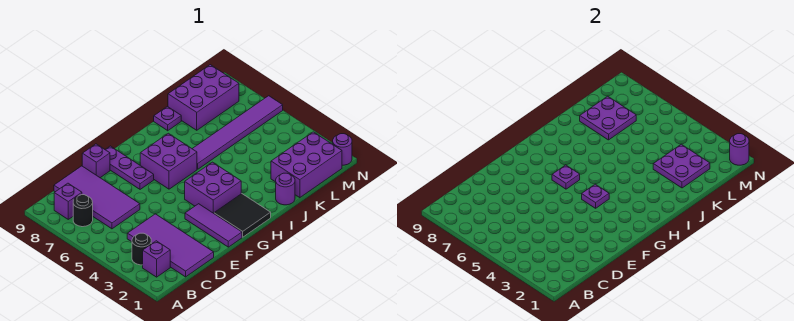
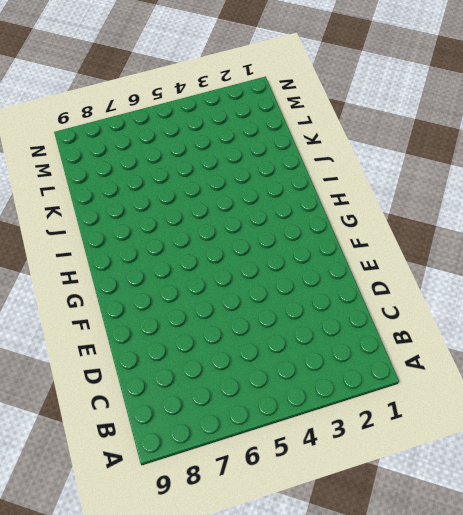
none -> purple 1x1 brick [143,241,170,277]
none -> black 1x1 round brick [132,233,151,265]
none -> black 1x1 round brick [73,195,93,227]

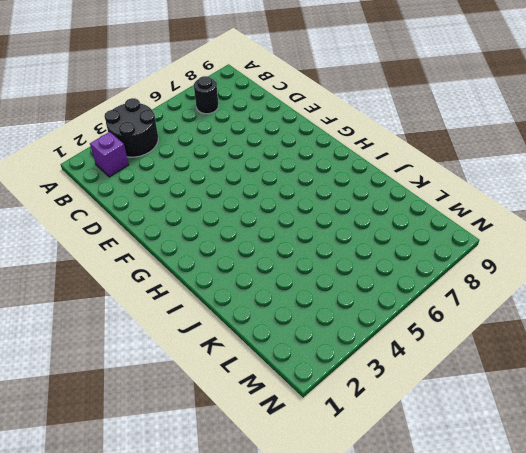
black 2x2 round brick [104,98,158,157] -> black 1x1 round brick [132,233,151,265]
none -> purple 1x1 brick [54,183,82,219]
none -> purple 2x4 tile [127,214,214,277]
none -> purple 2x4 tile [54,166,140,229]

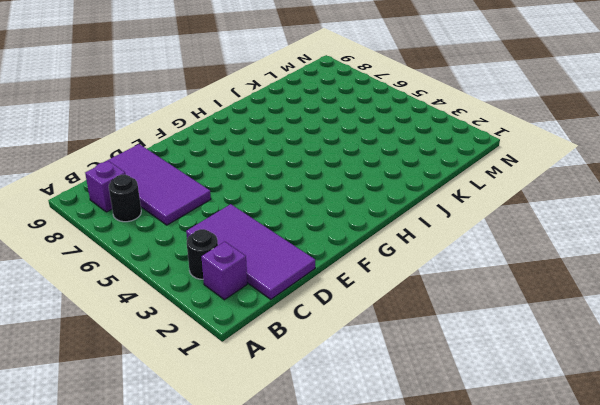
none -> purple 1x1 brick [82,144,110,178]
none -> purple 1x3 tile [185,204,242,247]
none -> purple 1x3 plate [105,146,154,189]

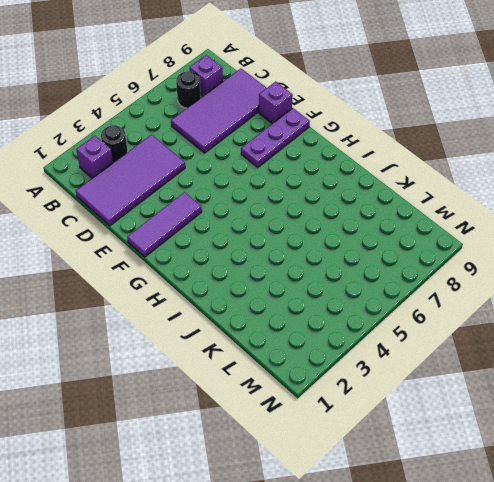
none -> black 2x2 tile [214,194,271,237]
none -> purple 2x2 brick [185,162,241,213]
none -> purple 2x2 brick [140,133,197,189]

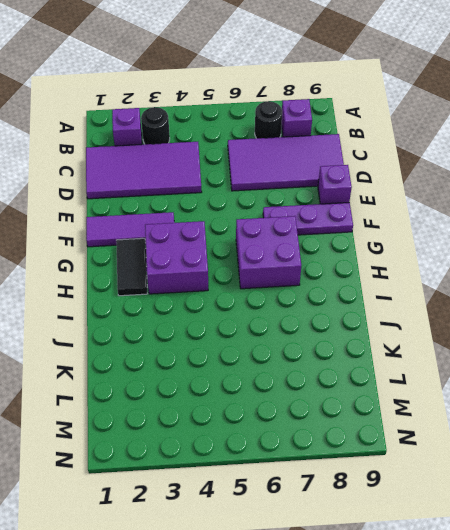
black 1x2 tile [116,238,147,296] -> black 2x2 tile [214,194,271,237]
none -> purple 1x6 tile [192,96,283,169]
none -> purple 1x1 round brick [276,173,295,205]
none -> purple 1x1 plate [154,107,181,131]

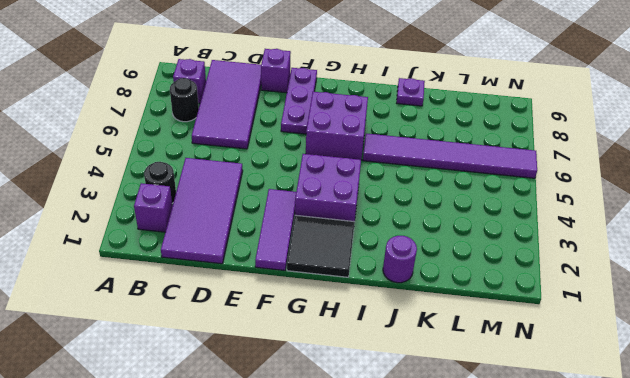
none -> purple 2x3 brick [271,132,342,198]
none -> purple 2x3 brick [168,65,239,130]
none -> purple 1x1 round brick [333,134,352,165]

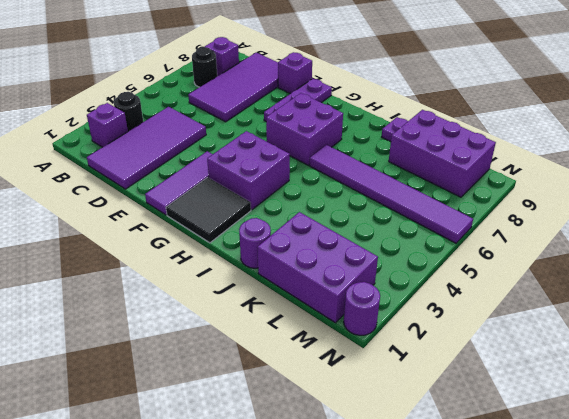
none -> purple 1x1 plate [582,184,609,208]
none -> purple 1x1 plate [552,165,580,189]
none -> purple 2x2 plate [653,144,710,188]

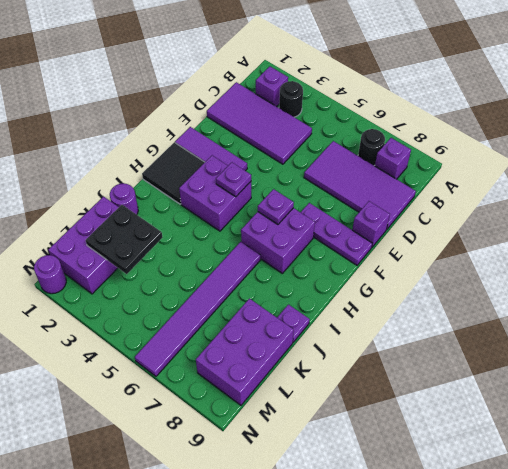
black 2x2 plate [86,205,163,274] -> purple 2x2 plate [653,144,710,188]
none -> purple 2x2 plate [580,96,636,140]
none -> purple 1x1 round brick [730,134,749,165]

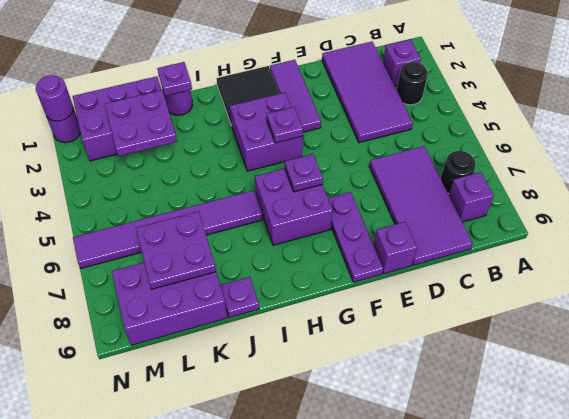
purple 1x1 plate [157,62,192,96] -> none

